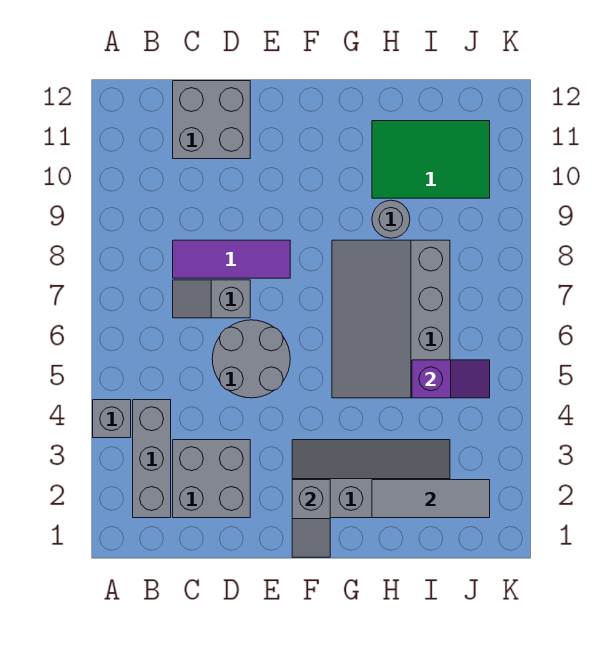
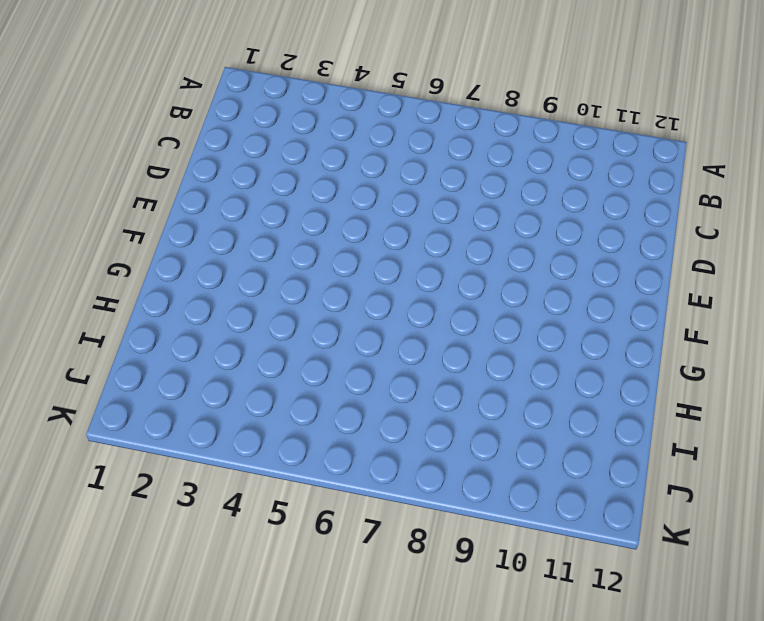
none -> grey 1x1 brick [93,400,131,438]
none -> grey 1x3 brick [133,400,171,518]
none -> grey 2x2 brick [173,440,250,518]

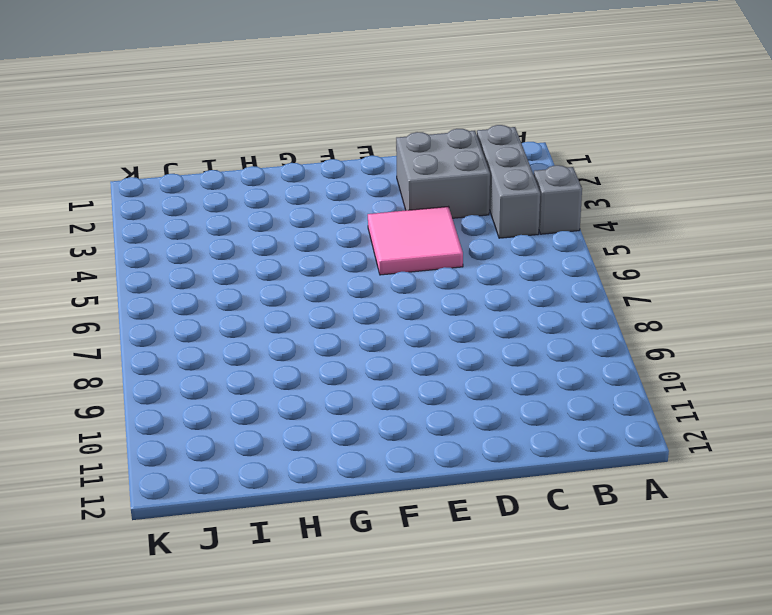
pink 2x2 tile [368,207,463,275] -> grey 2x2 round brick [212,320,290,398]
none -> grey 1x2 slope [173,280,250,318]
none -> purple 1x3 tile [173,240,290,278]
none -> grey 2x2 brick [173,81,250,159]

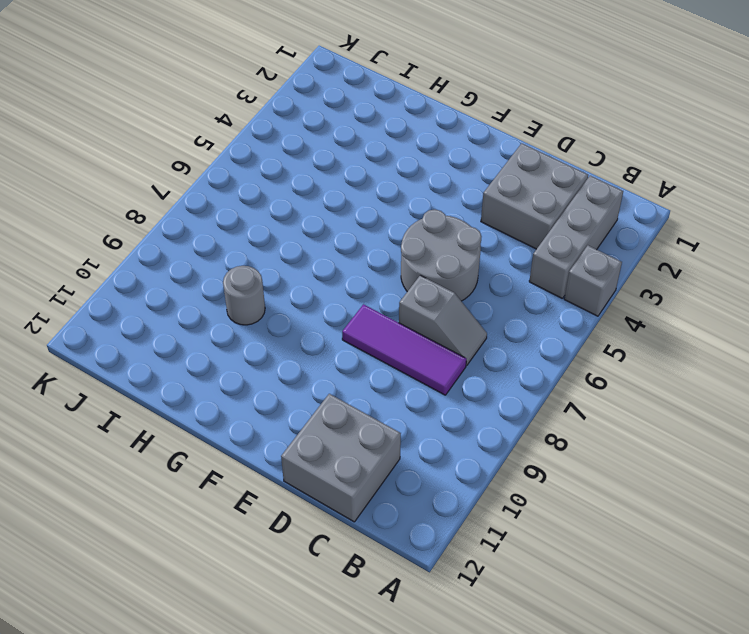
none -> grey 2x4 slope [292,440,450,518]
none -> grey 3x4 slope [332,240,450,398]
none -> green 2x3 tile [372,121,490,198]

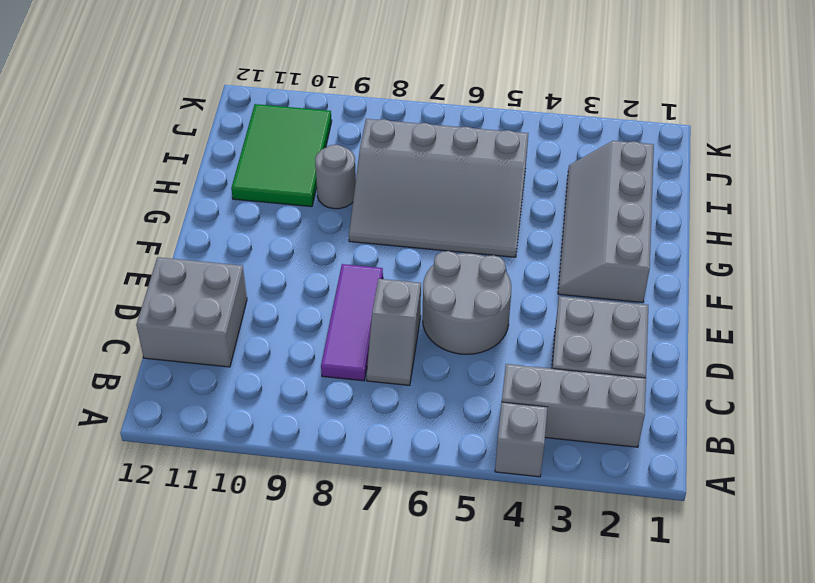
none -> grey 1x2 slope [292,480,330,557]
none -> grey 1x3 tile [372,480,490,518]
none -> purple 1x2 slope [412,360,490,398]

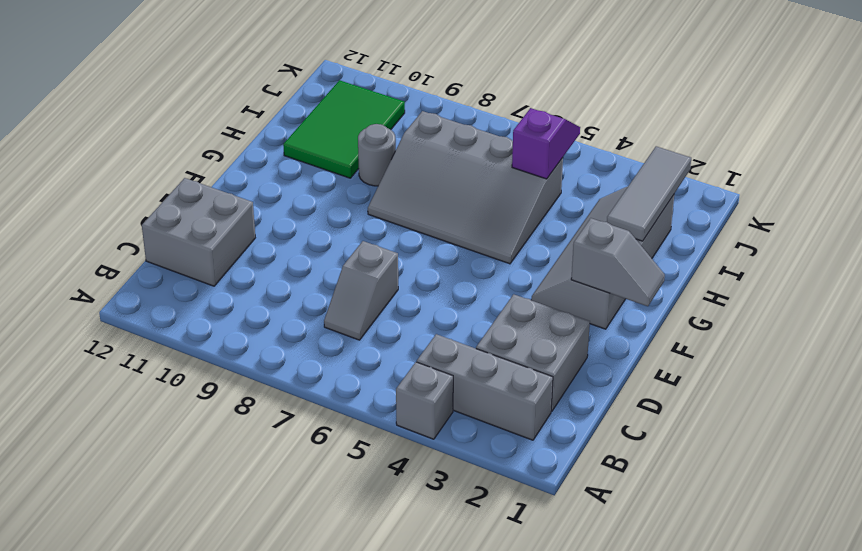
none -> purple 1x3 tile [173,240,290,278]
none -> grey 2x2 round brick [212,320,290,398]

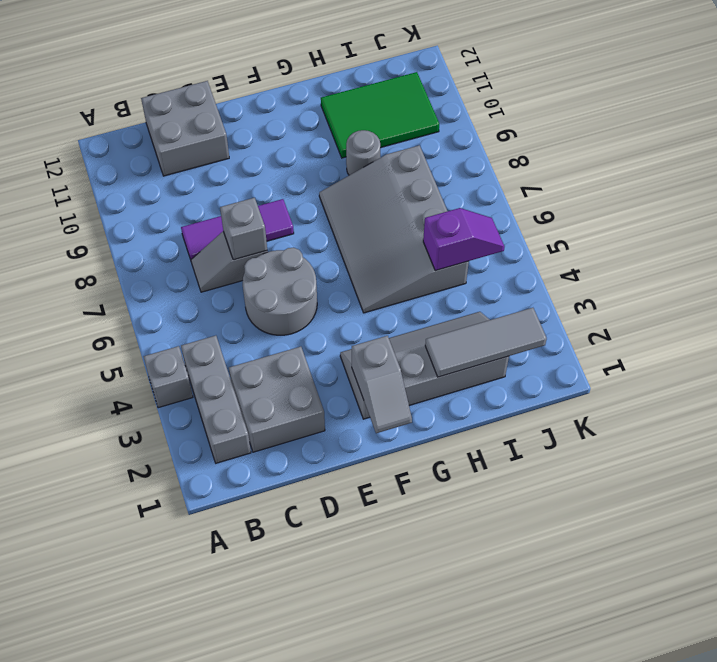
grey 1x1 brick [220,198,267,260] -> none

